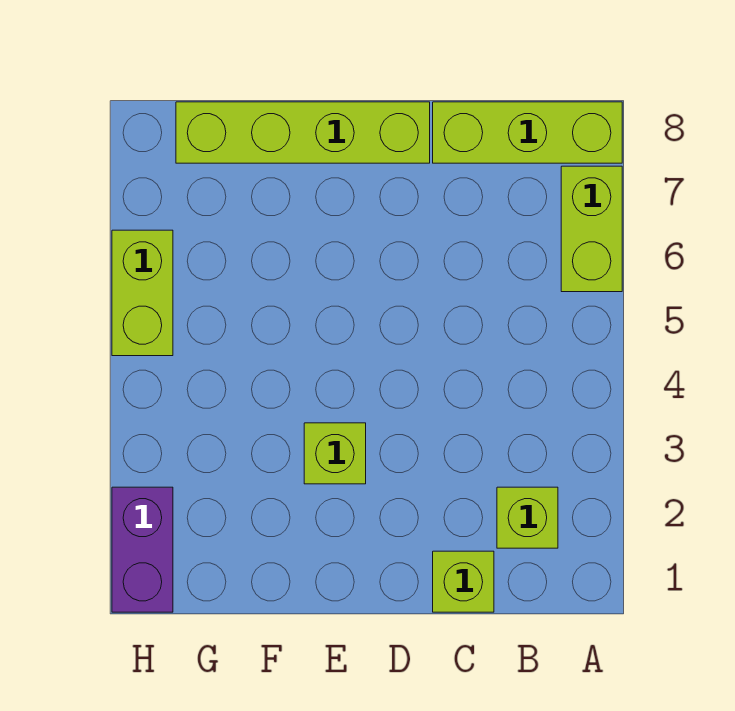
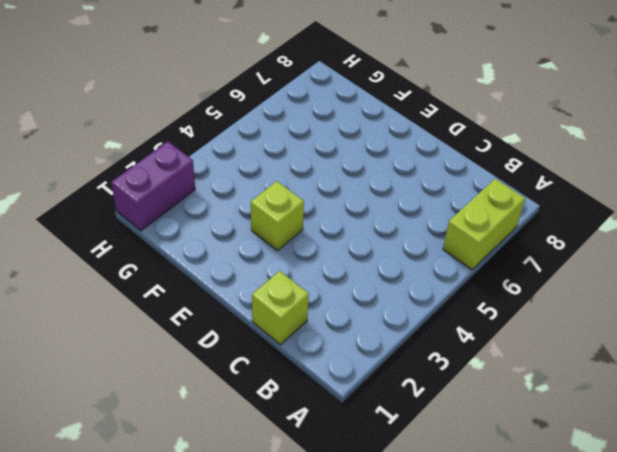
none -> lime 1x3 brick [433,102,622,163]
none -> lime 1x1 brick [497,487,558,548]

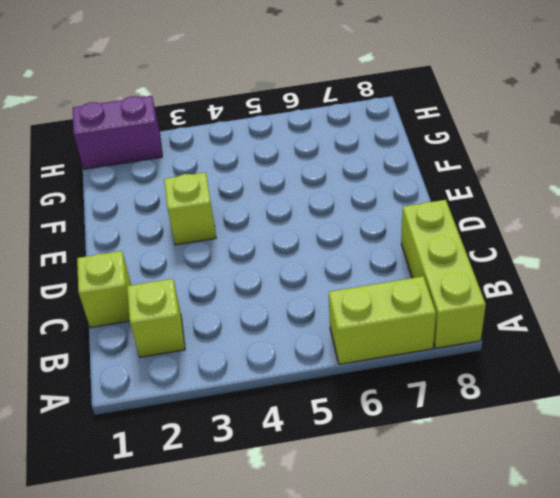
none -> lime 1x4 brick [176,102,430,163]
none -> lime 1x2 brick [112,230,173,356]

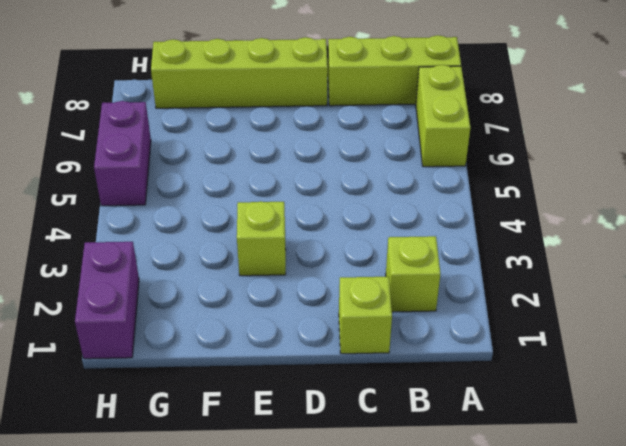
purple 1x2 brick [94,101,151,206] -> lime 1x2 brick [112,230,173,356]

